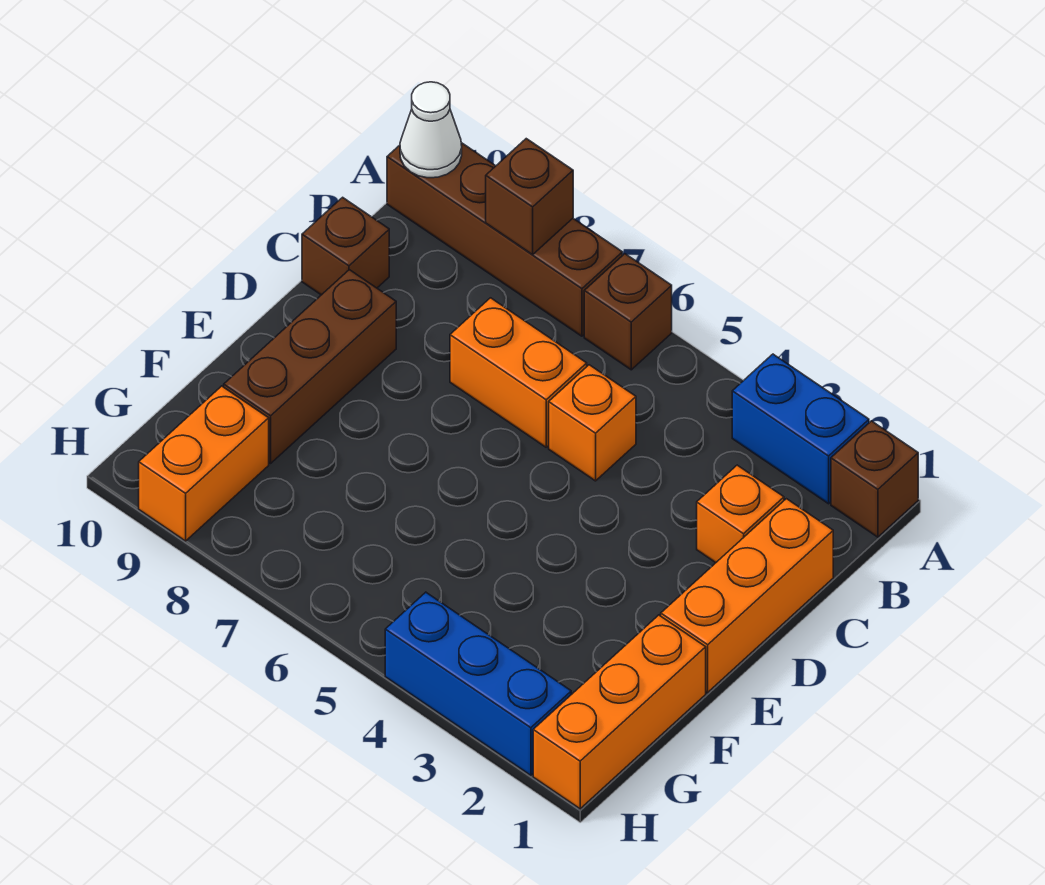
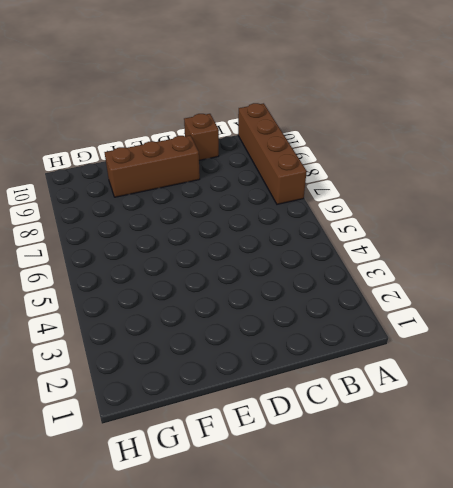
none -> brown 1x1 brick [831,421,918,537]
none -> blue 1x2 brick [732,354,869,504]
none -> brown 1x1 brick [584,254,672,370]

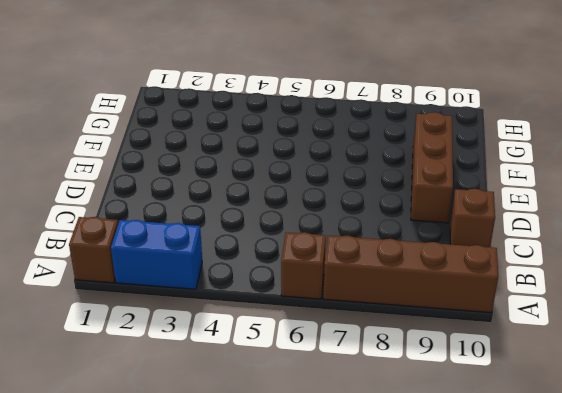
none -> orange 1x3 brick [661,499,833,692]
none -> orange 1x1 brick [697,465,784,563]
none -> orange 1x1 brick [549,365,636,481]

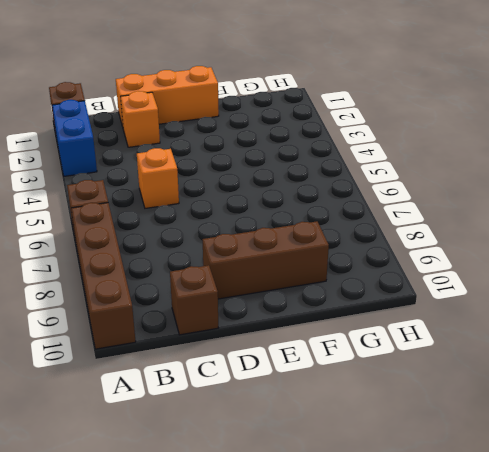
none -> orange 1x2 brick [450,298,587,447]
none -> orange 1x3 brick [533,615,706,809]
none -> orange 1x2 brick [139,386,269,541]

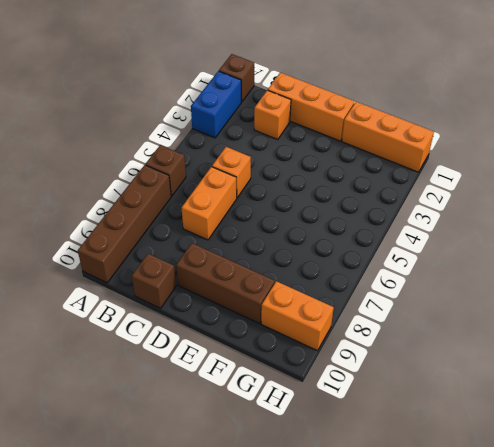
none -> blue 1x3 brick [385,592,571,775]
none -> brown 1x1 brick [486,139,573,255]
none -> white 1x1 cone [400,82,462,178]

